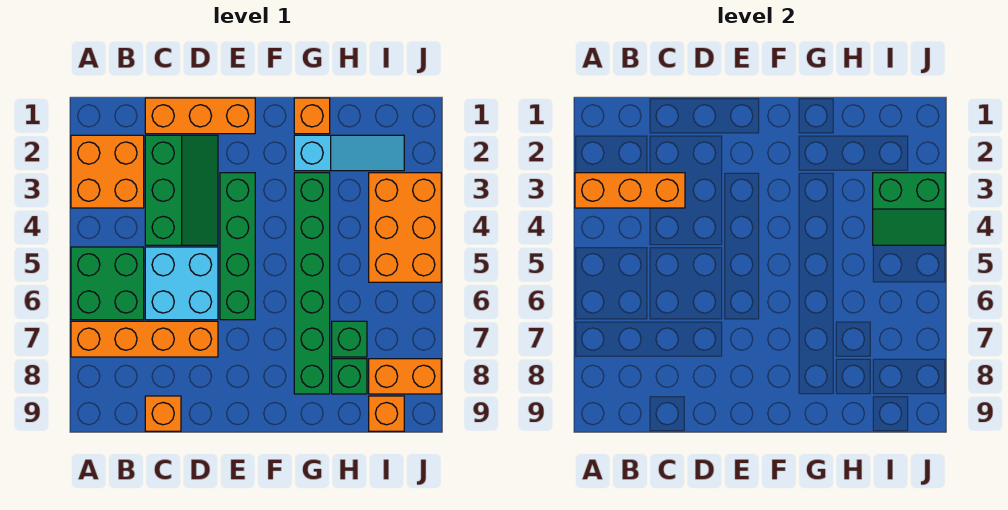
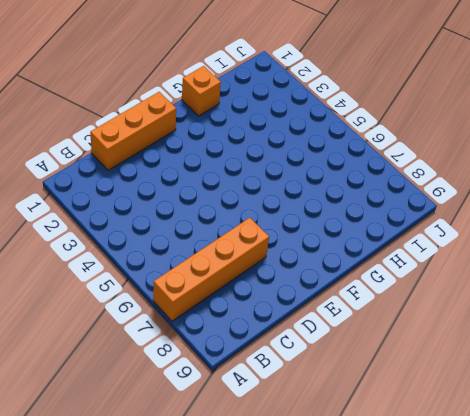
none -> orange 2x2 brick [71,135,144,208]
none -> green 2x2 brick [71,247,144,320]
none -> green 2x3 slope [145,135,218,245]

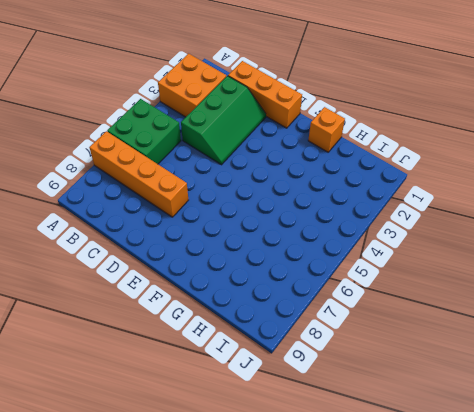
none -> cyan 2x2 brick [145,247,218,320]
none -> orange 1x1 brick [145,396,181,431]
none -> green 1x4 brick [220,173,255,320]

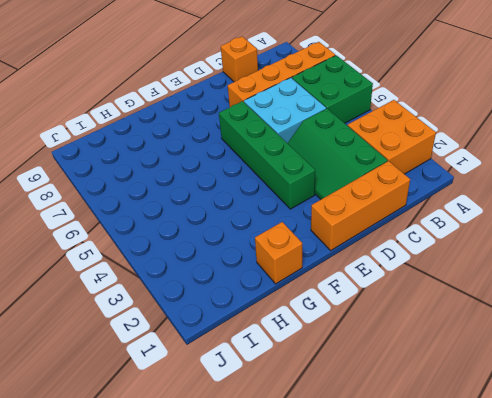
none -> cyan 1x3 slope [294,135,404,171]
none -> green 1x6 brick [294,173,330,394]
none -> green 1x1 brick [332,321,367,357]

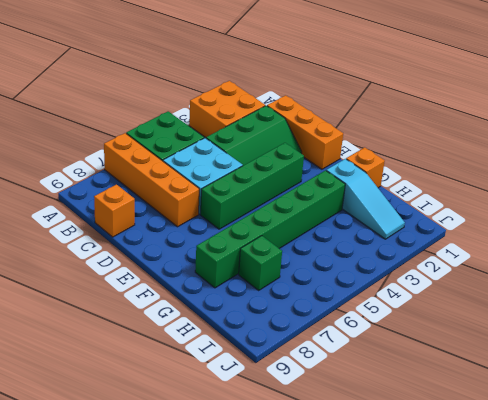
none -> green 1x1 brick [332,359,367,394]
none -> orange 2x3 brick [369,173,441,282]
none -> orange 1x2 brick [369,359,441,394]

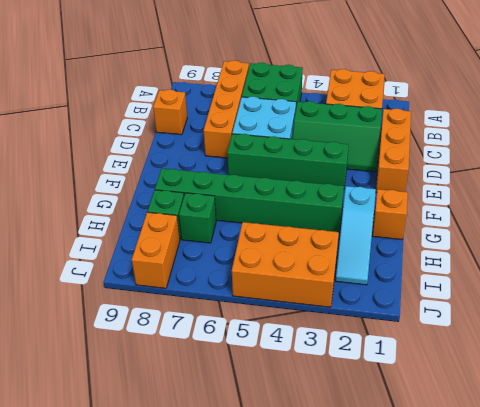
none -> orange 1x1 brick [369,396,404,431]
none -> orange 1x3 brick [575,173,685,208]
none -> green 2x2 slope [873,173,945,245]

